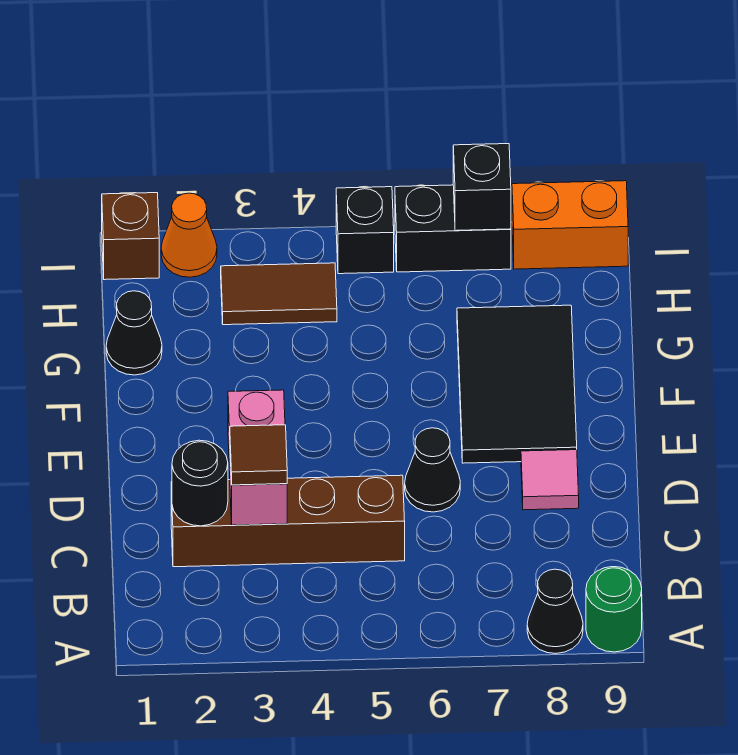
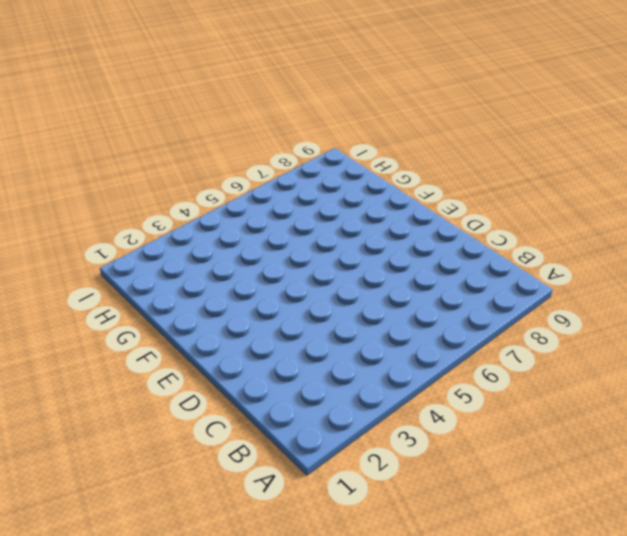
none -> black 1x1 cone [527,569,583,653]
none -> green 1x1 round brick [586,567,642,652]
none -> brown 1x4 brick [171,475,405,567]

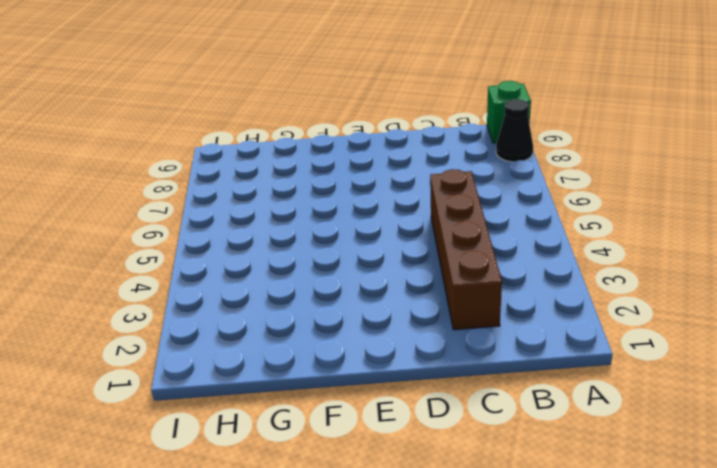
green 1x1 brick [487,81,531,143] -> green 1x1 round brick [586,567,642,652]
none -> black 1x1 cone [405,428,460,512]
none -> pink 1x1 tile [521,450,579,510]
none -> black 2x3 tile [457,305,577,463]

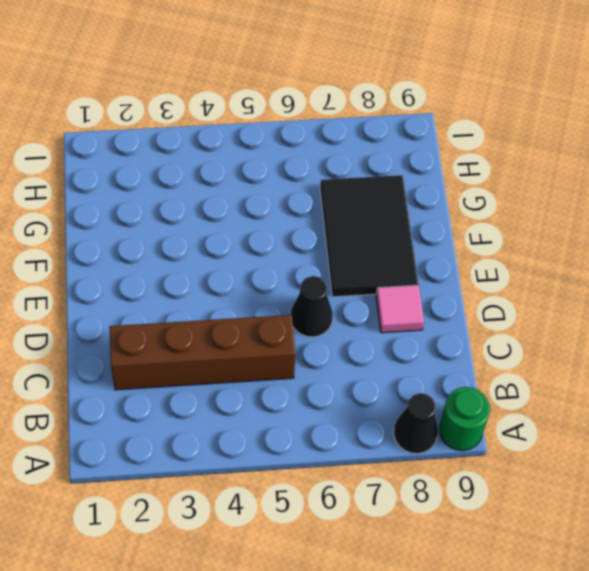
none -> black 1x1 cone [106,291,162,375]
none -> brown 1x2 tile [221,263,337,325]
none -> brown 1x1 brick [102,193,159,280]

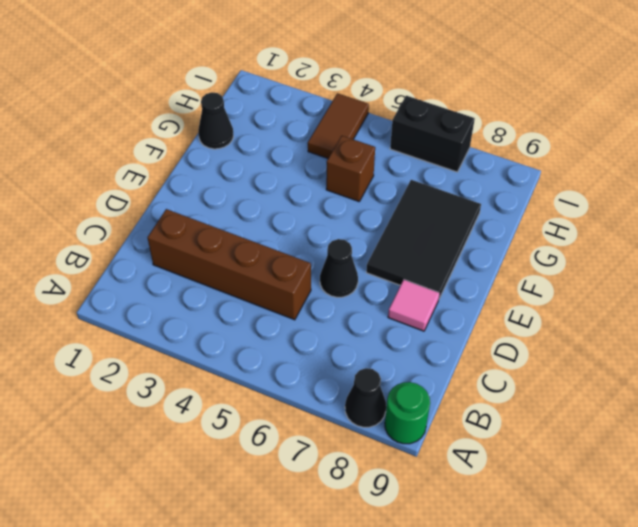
brown 1x1 brick [326,136,375,201] -> brown 1x1 brick moved to [102,193,159,280]
brown 1x2 tile [308,93,369,158] -> brown 1x2 tile turned to [221,263,337,325]
none -> orange 1x1 cone [161,193,217,277]
none -> black 1x1 brick [336,187,394,274]
none -> orange 1x2 brick [512,181,628,269]

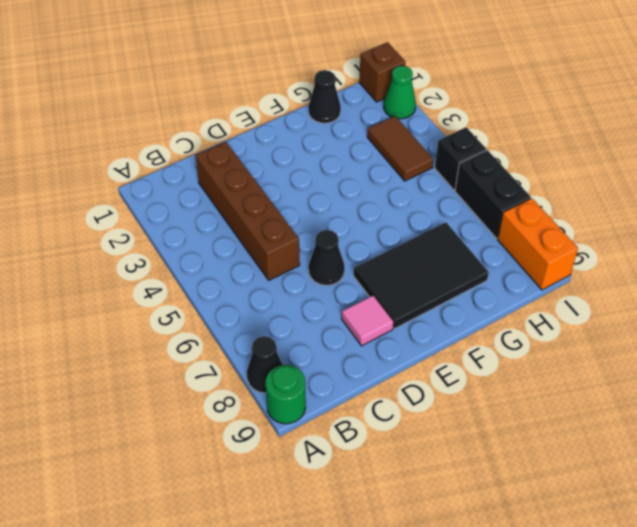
green 1x1 cone [384,66,416,119] -> orange 1x1 cone [161,193,217,277]
none -> black 1x1 round brick [172,440,228,526]
none -> pink 1x2 brick [228,390,287,525]
none -> black 1x1 brick [453,144,511,231]

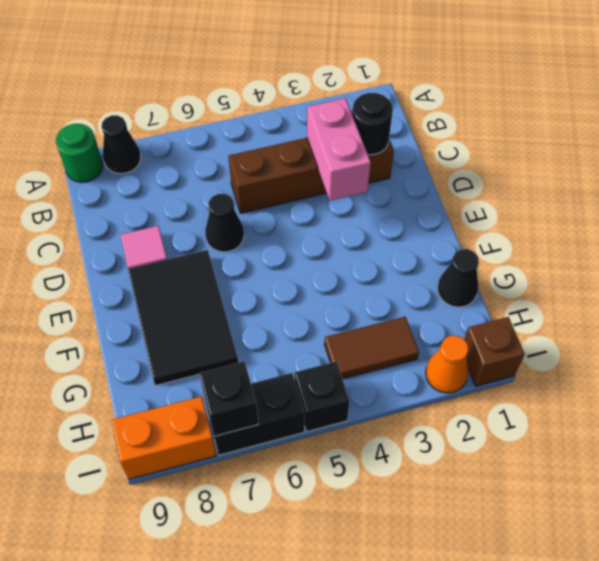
none -> brown 1x1 tile [230,425,287,485]

